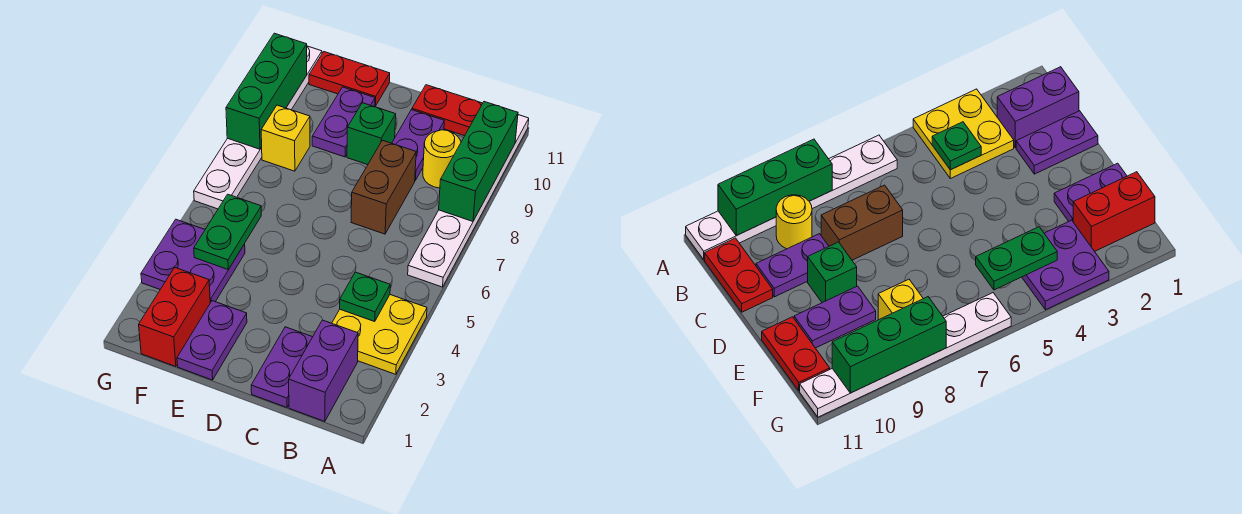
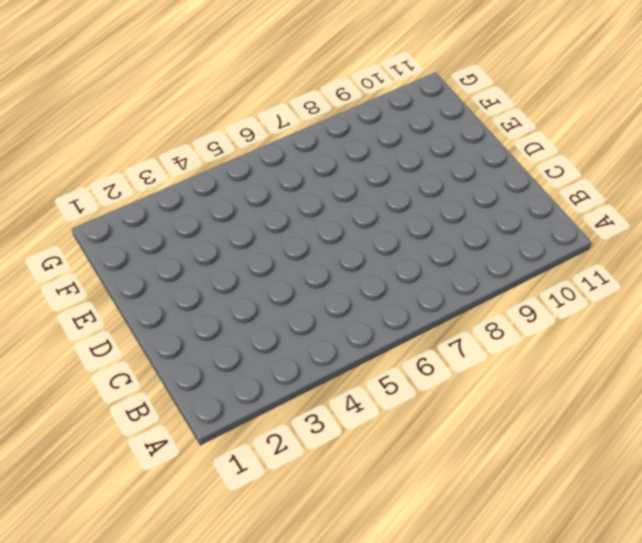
none -> yellow 2x2 plate [332,295,427,374]
none -> white 1x6 plate [408,115,529,287]
none -> purple 1x2 brick [289,320,358,421]

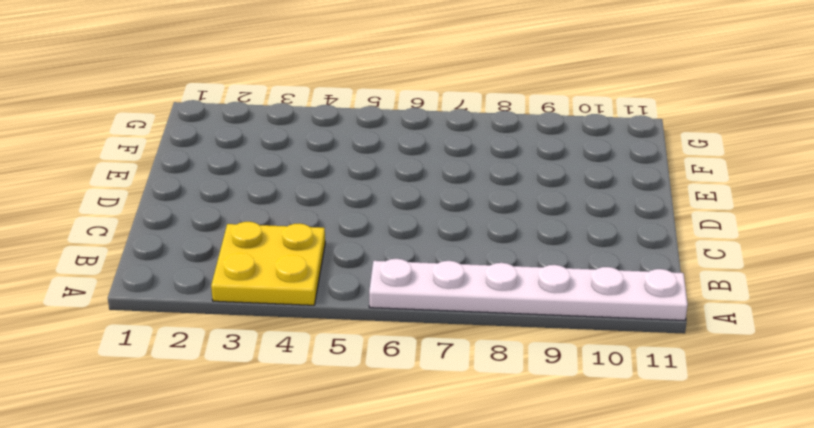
none -> purple 1x2 brick [289,320,358,421]
none -> yellow 1x1 round brick [423,130,461,188]
none -> red 1x2 plate [412,85,483,136]

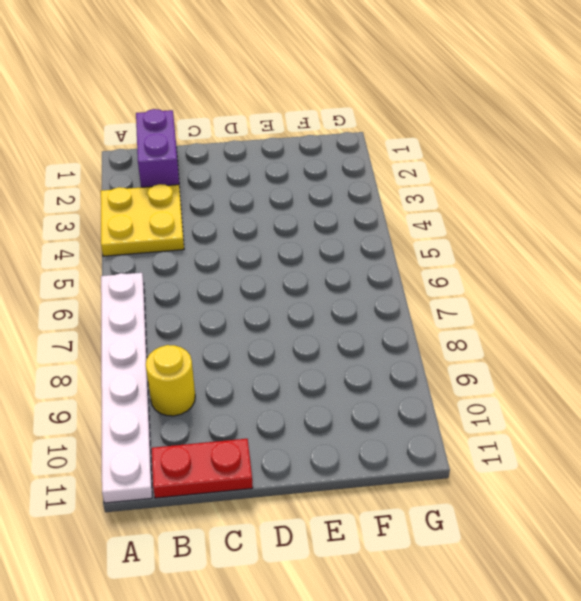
none -> purple 1x2 plate [251,327,312,407]
none -> brown 1x2 brick [351,140,416,234]
none -> purple 1x2 plate [392,110,444,180]

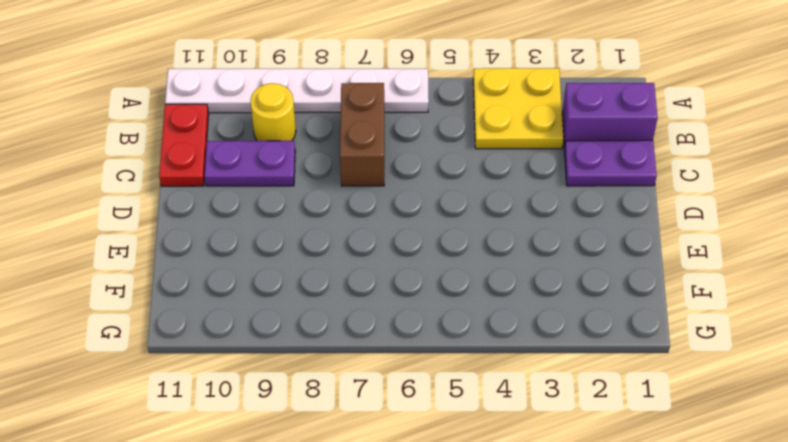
brown 1x2 brick [340,83,384,186] -> brown 1x2 brick turned to [351,140,416,234]
none -> green 1x1 brick [347,103,396,165]
none -> purple 1x2 plate [177,301,247,380]
none -> purple 1x2 plate [312,87,375,157]

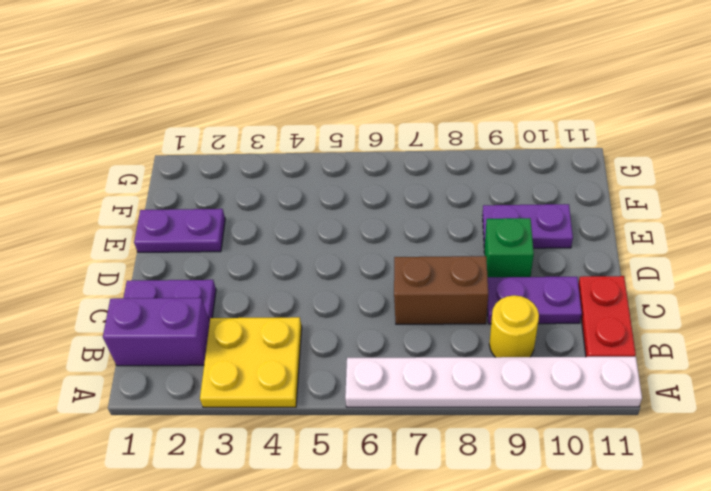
none -> red 1x2 plate [309,52,390,106]
none -> red 1x2 brick [139,267,210,366]
none -> purple 2x2 plate [141,220,245,303]

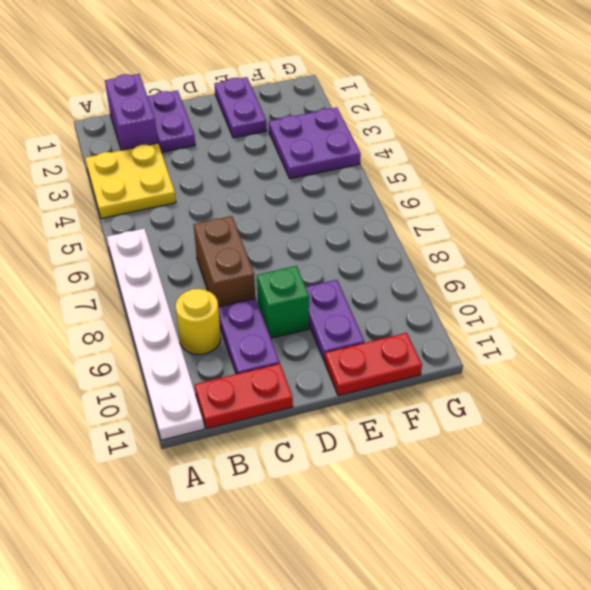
none -> red 1x2 brick [139,267,210,366]
none -> yellow 1x1 brick [261,105,310,171]
none -> white 1x6 plate [194,46,322,209]

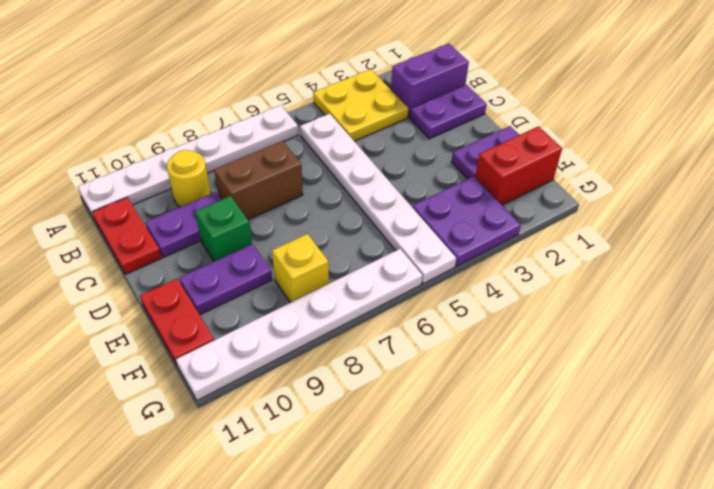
white 1x6 plate [300,114,456,284] -> none
none -> green 1x3 brick [439,102,518,221]
none -> green 1x1 plate [340,272,390,322]
none -> green 1x2 plate [194,194,261,269]

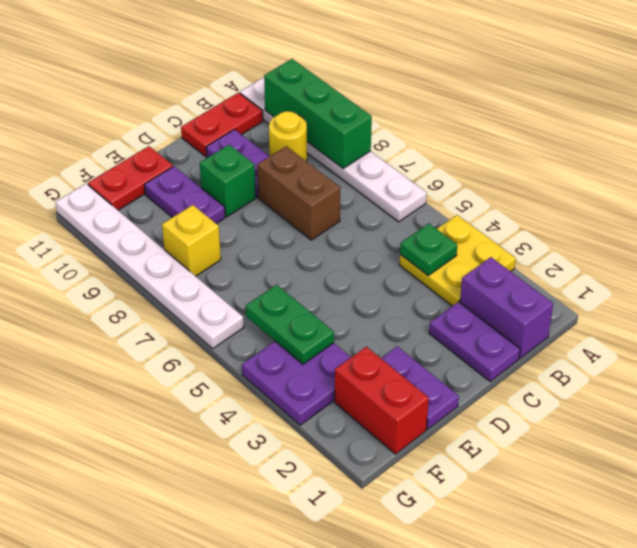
none -> green 1x3 brick [226,33,307,149]

